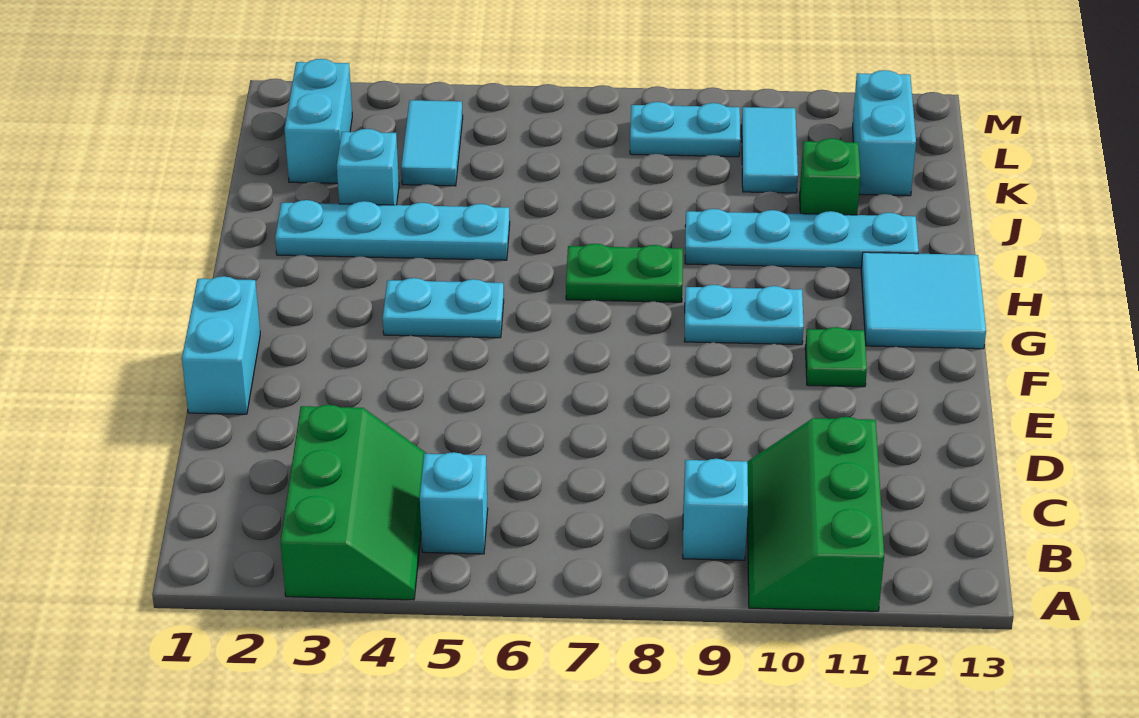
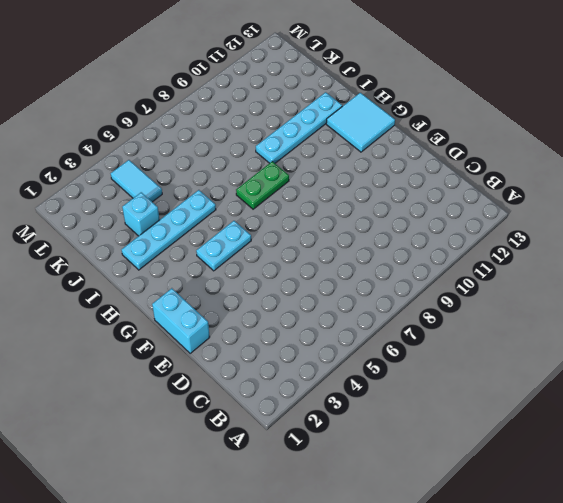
none -> green 2x3 slope [280,405,427,600]
none -> green 2x3 slope [747,417,884,611]
none -> cyan 1x1 brick [420,452,488,554]

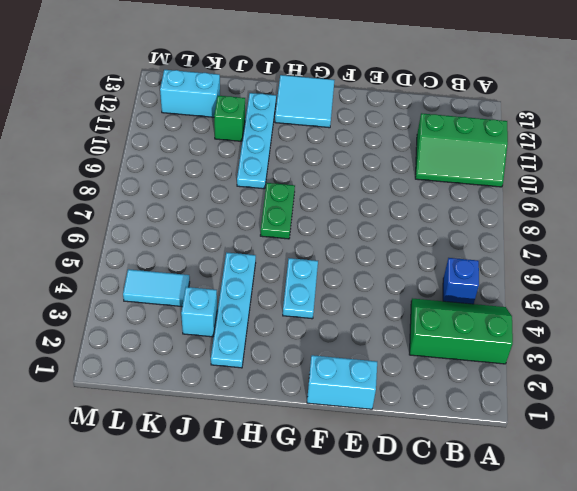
blue 1x1 brick [443,258,479,304] -> cyan 1x1 brick [420,452,488,554]
none -> cyan 1x1 brick [683,459,748,560]
none -> green 1x1 plate [805,327,867,387]
none -> cyan 1x2 plate [684,285,804,345]

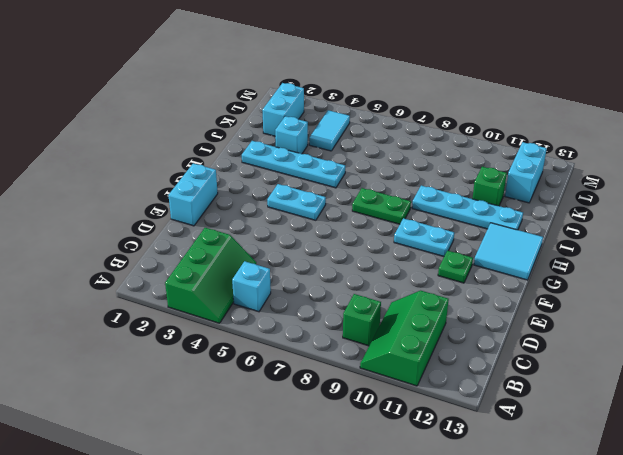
green 1x1 brick [343,294,381,346] -> cyan 1x1 brick [683,459,748,560]
none -> cyan 1x2 tile [742,107,798,193]
none -> cyan 1x2 plate [630,102,740,157]

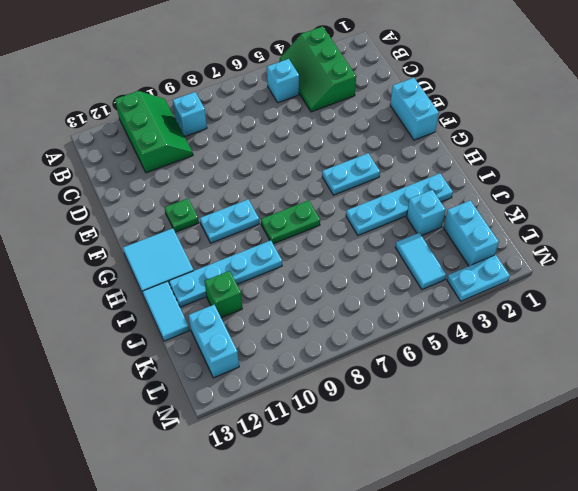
cyan 1x2 tile [142,281,190,341] -> cyan 1x2 tile moved to [742,107,798,193]
cyan 1x2 plate [447,255,510,301] -> cyan 1x2 plate moved to [630,102,740,157]

